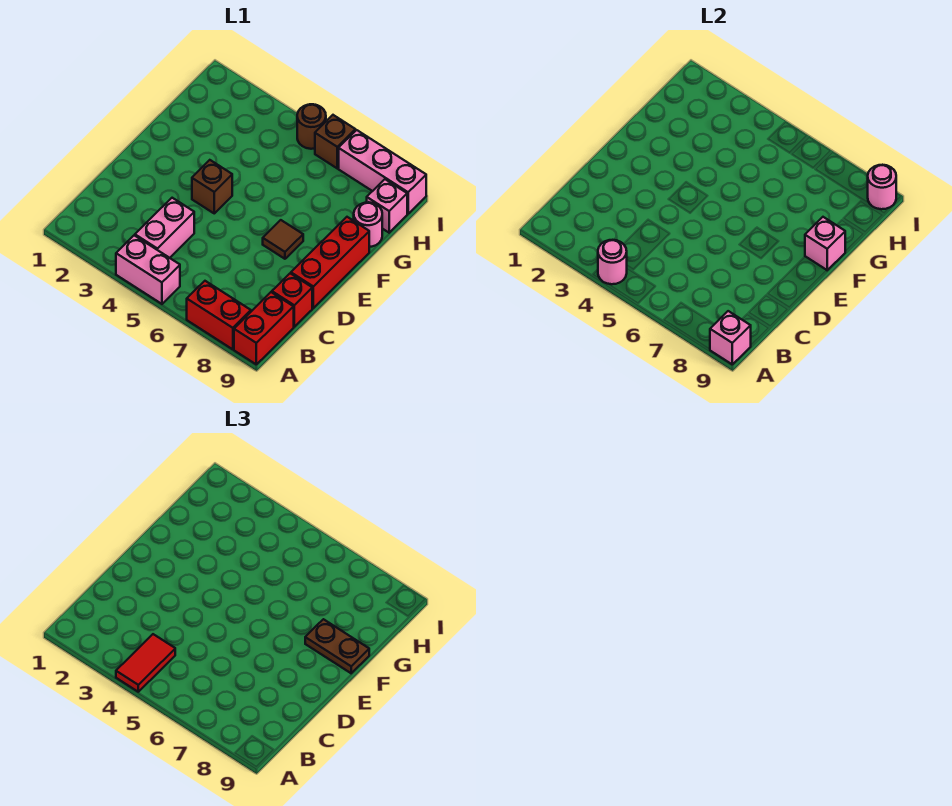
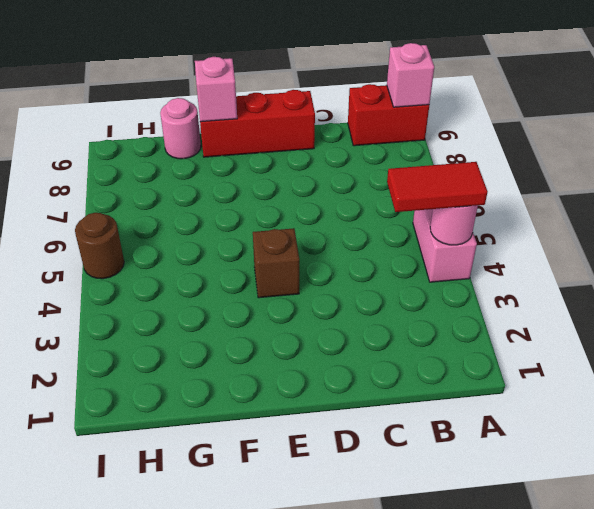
none -> red 1x2 brick [187,281,251,349]
none -> pink 1x2 brick [135,198,194,258]
none -> red 1x1 brick [272,273,312,327]

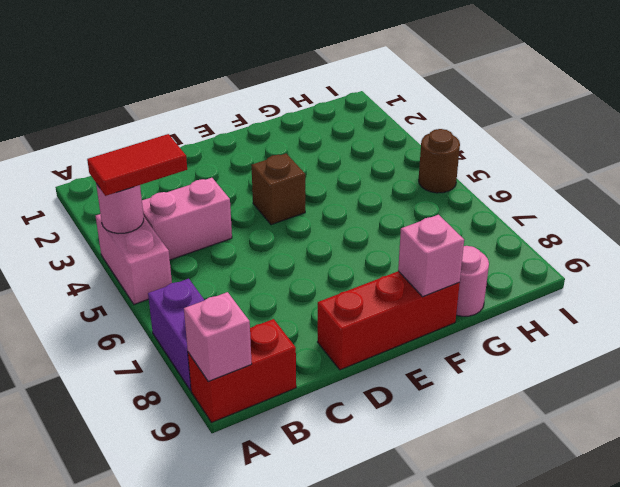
purple 1x2 brick [148,279,204,391] -> red 1x2 brick [187,281,251,349]
none -> red 1x1 brick [272,273,312,327]
none -> brown 1x1 tile [263,220,303,259]
none -> pink 1x1 brick [367,179,407,233]

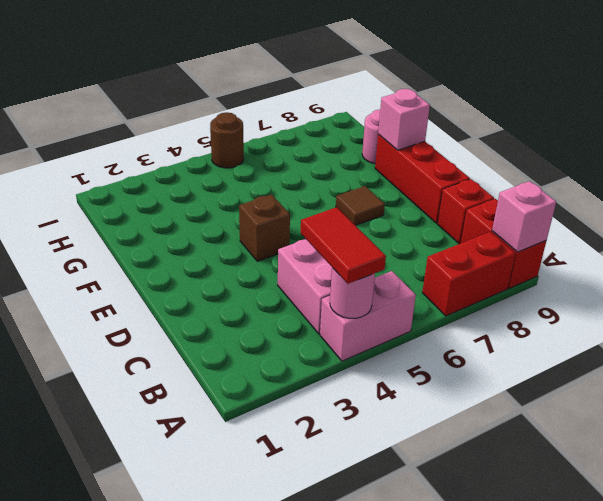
none -> pink 1x1 brick [367,179,407,233]
none -> brown 1x1 brick [315,115,355,168]
none -> pink 1x3 brick [339,130,426,214]

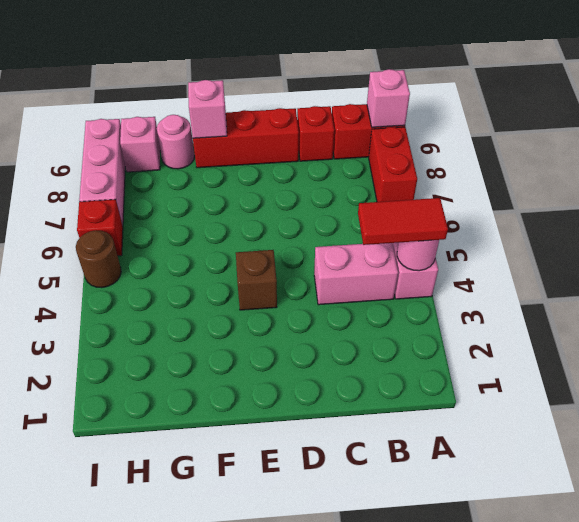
red 1x1 brick [77,199,123,256] -> brown 1x1 brick [315,115,355,168]
none -> brown 1x1 tile [263,220,303,259]
none -> pink 1x1 round brick [868,165,896,209]
none -> brown 1x2 plate [305,619,369,673]

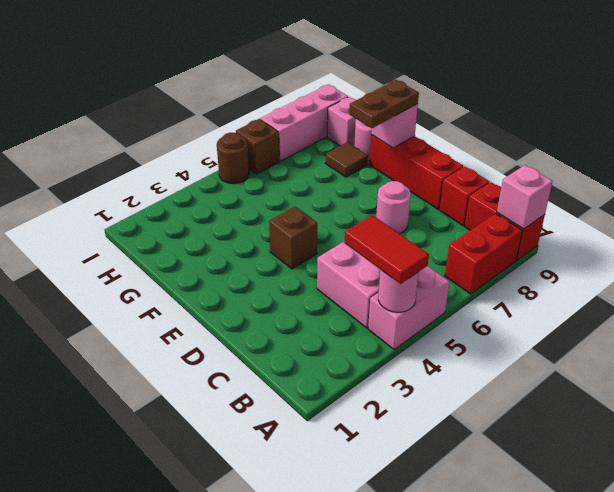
pink 1x1 round brick [376,181,411,234] -> pink 1x1 round brick moved to [868,165,896,209]
brown 1x1 tile [325,142,368,177] -> brown 1x1 tile moved to [263,220,303,259]

